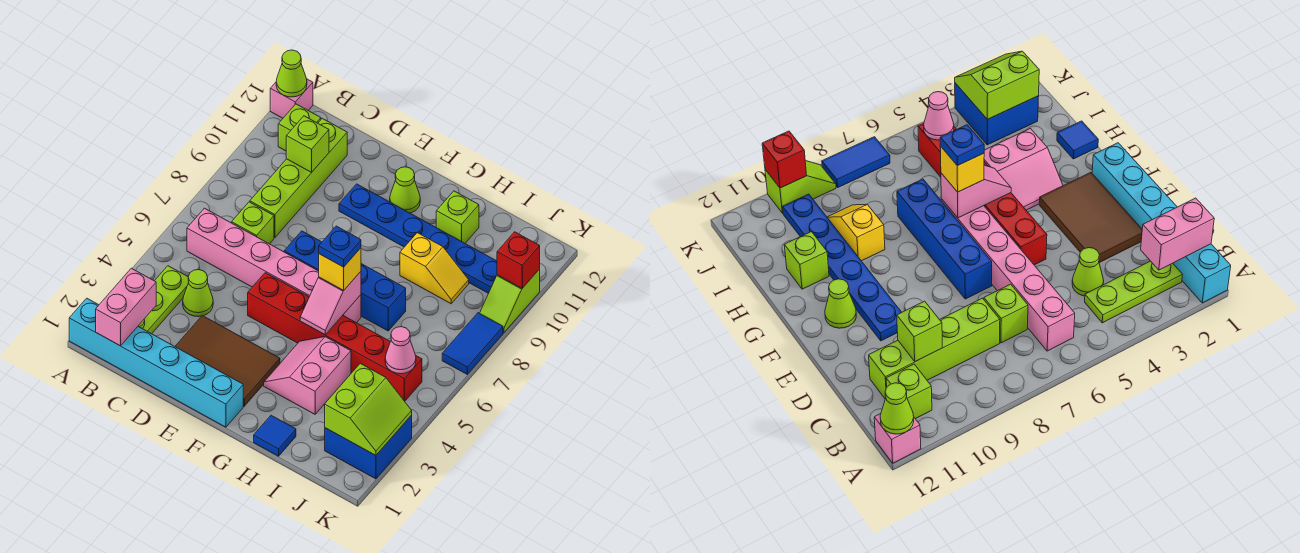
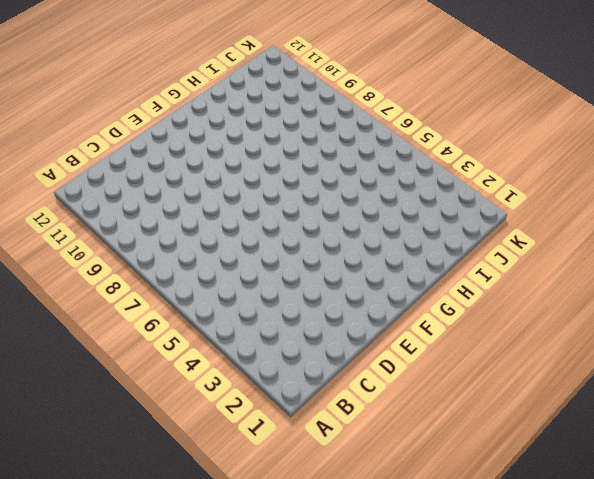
none -> cyan 1x6 brick [69,298,243,427]
none -> pink 1x1 brick [270,79,313,118]
none -> lime 1x3 plate [138,266,189,334]

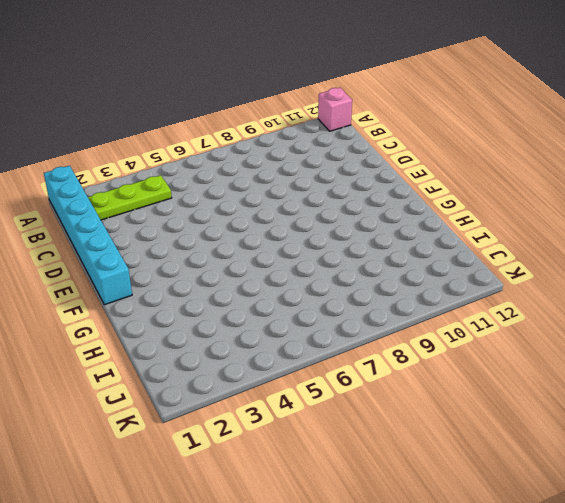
none -> pink 1x6 brick [187,208,361,323]
none -> lime 1x1 brick [278,104,321,151]
none -> lime 1x1 cone [183,270,213,317]

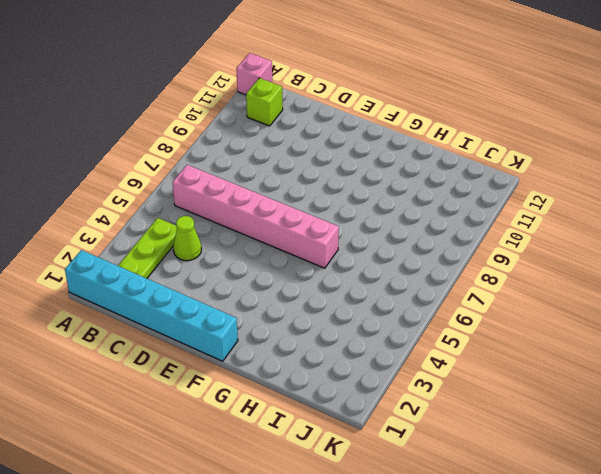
none -> lime 1x1 brick [232,202,274,244]
none -> lime 1x4 brick [250,118,347,238]
none -> brown 2x3 tile [175,316,280,406]

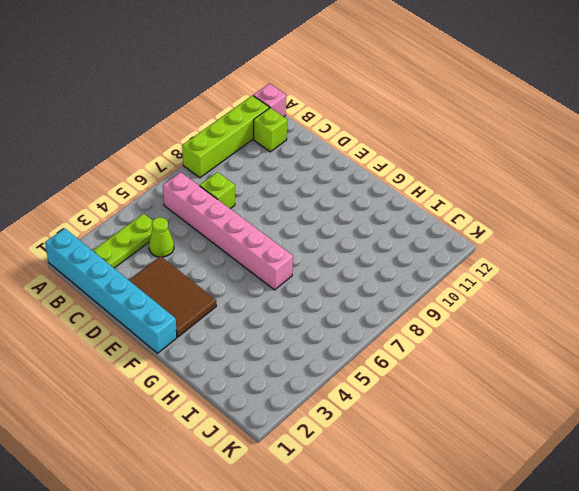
lime 1x4 brick [182,96,269,178] -> lime 1x4 brick moved to [250,118,347,238]
none -> red 1x6 brick [248,273,422,401]
none -> blue 1x4 brick [284,231,406,331]
none -> blue 1x6 plate [339,184,497,293]

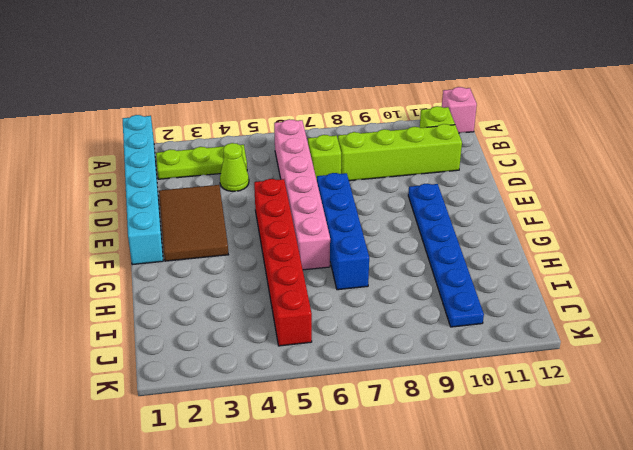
none -> lime 1x1 cone [390,167,420,213]
none -> pink 2x2 slope [264,337,351,414]
none -> blue 1x1 tile [254,415,296,456]

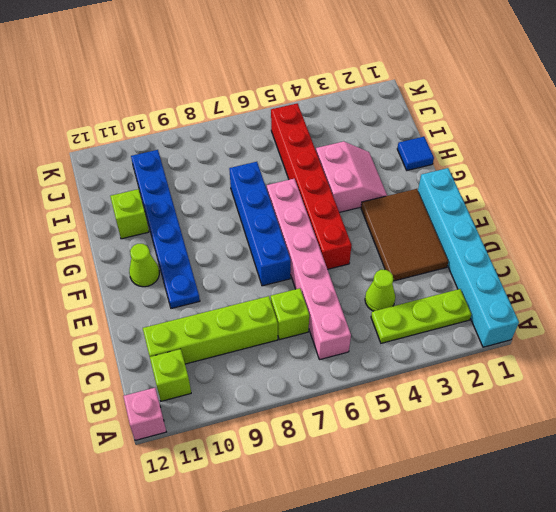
pink 2x2 slope [316,141,387,212] -> pink 2x2 slope turned to [264,337,351,414]
none -> yellow 1x2 slope [400,233,469,304]
none -> blue 2x2 brick [325,415,412,479]
none -> blue 1x2 tile [442,313,503,374]

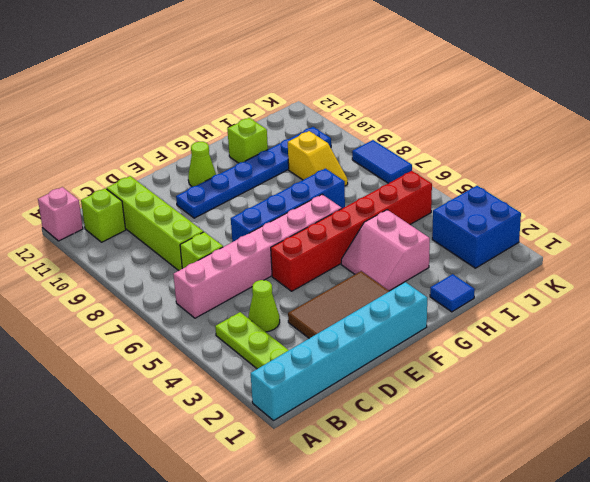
yellow 1x2 slope [288,131,348,186] -> yellow 1x2 slope turned to [400,233,469,304]
none -> lime 1x2 slope [480,269,540,333]
none -> lime 1x1 cone [276,50,307,97]
none -> pink 1x2 brick [96,268,156,346]

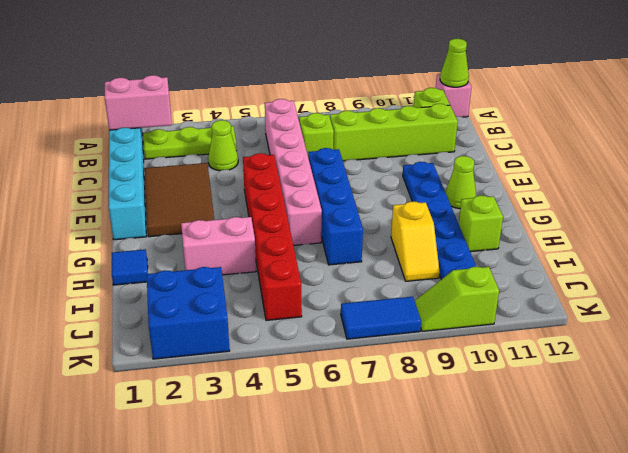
none -> lime 1x1 brick [286,116,329,172]
none -> pink 1x2 slope [300,272,361,335]
none -> lime 2x2 slope [325,363,412,456]

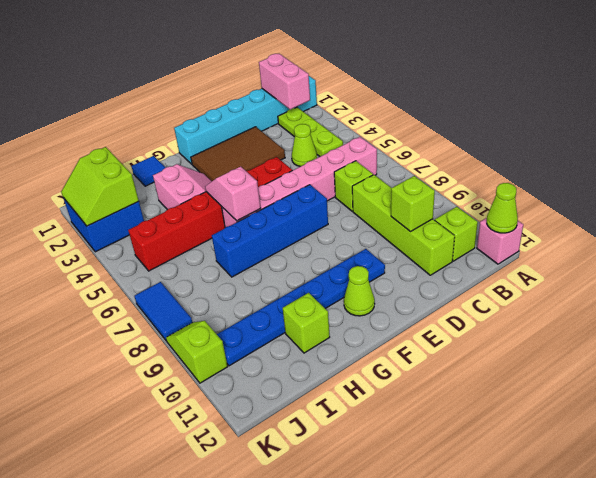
none -> yellow 1x2 slope [400,233,469,304]
none -> pink 1x1 cone [385,326,416,374]
none -> red 1x1 brick [497,232,540,288]

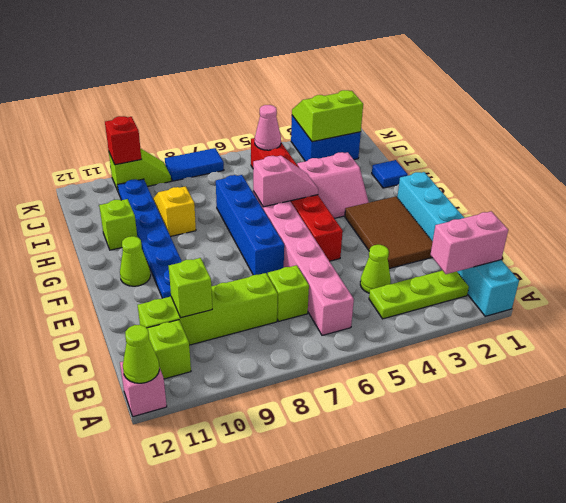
none -> yellow 1x1 brick [319,248,361,291]
none -> blue 1x1 plate [319,226,361,267]

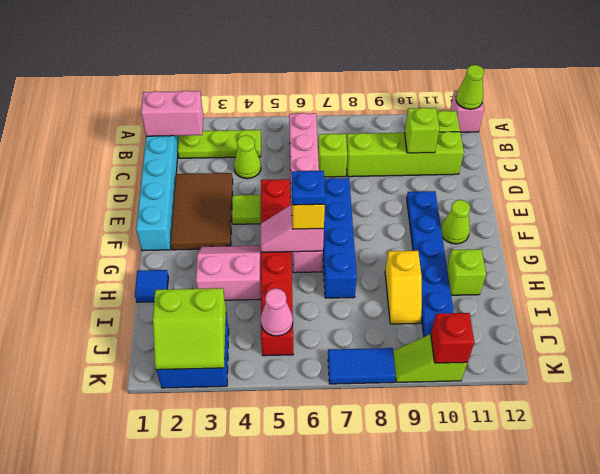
lime 1x1 tile [232,195,261,224] -> none

